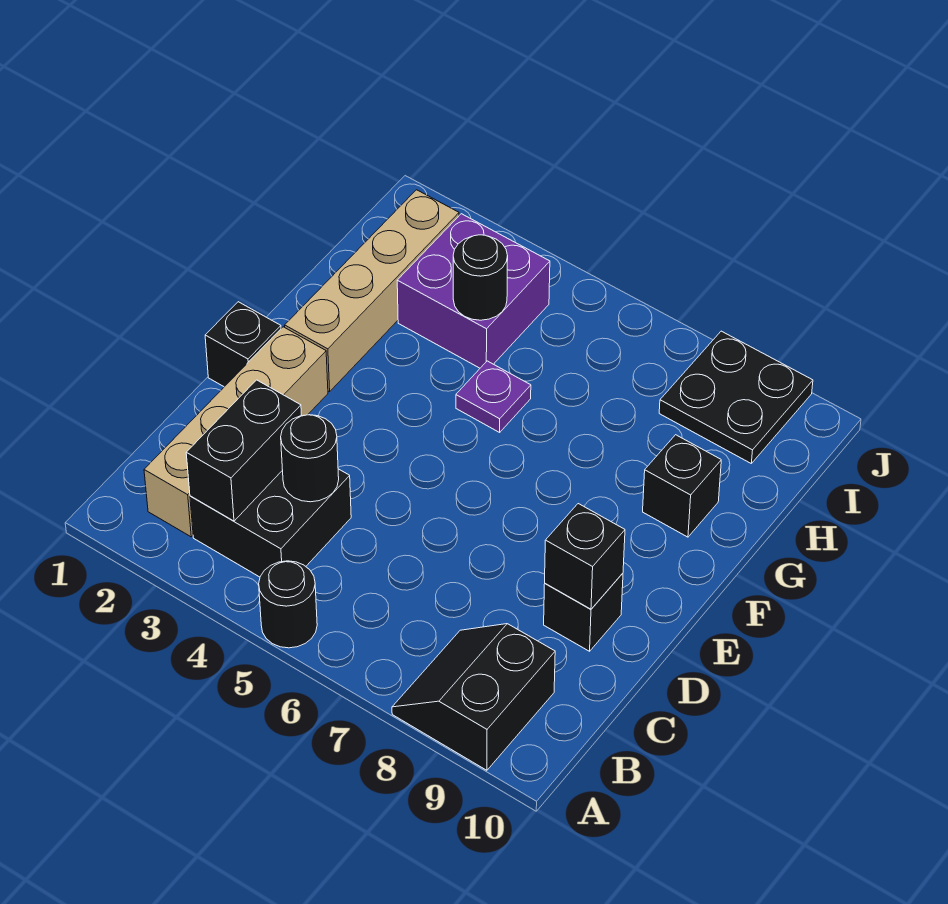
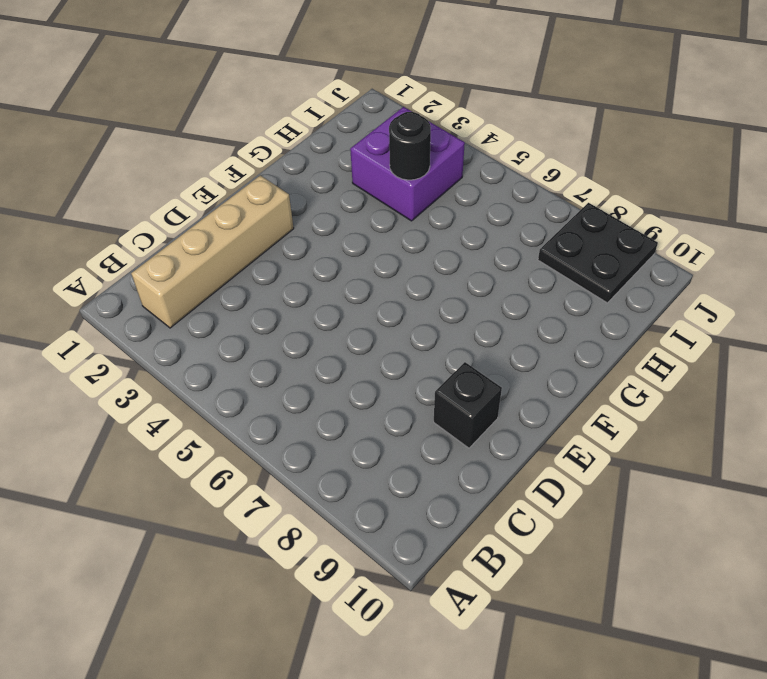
none -> black 1x1 round brick [259,561,317,648]
none -> black 2x2 slope [392,624,555,770]
none -> black 2x2 brick [190,469,351,577]

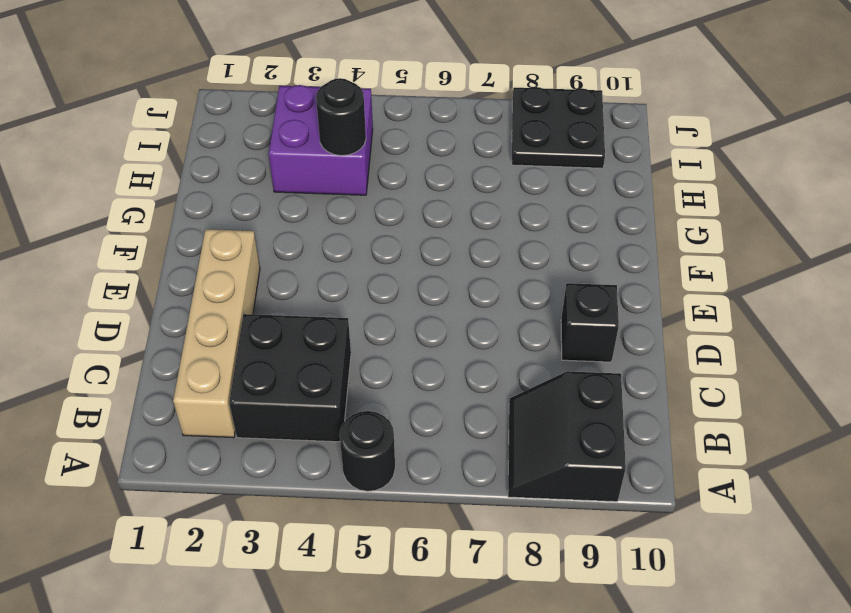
none -> black 1x1 brick [205,302,281,387]
none -> tan 1x4 brick [285,190,459,392]
none -> purple 1x1 plate [456,361,531,432]

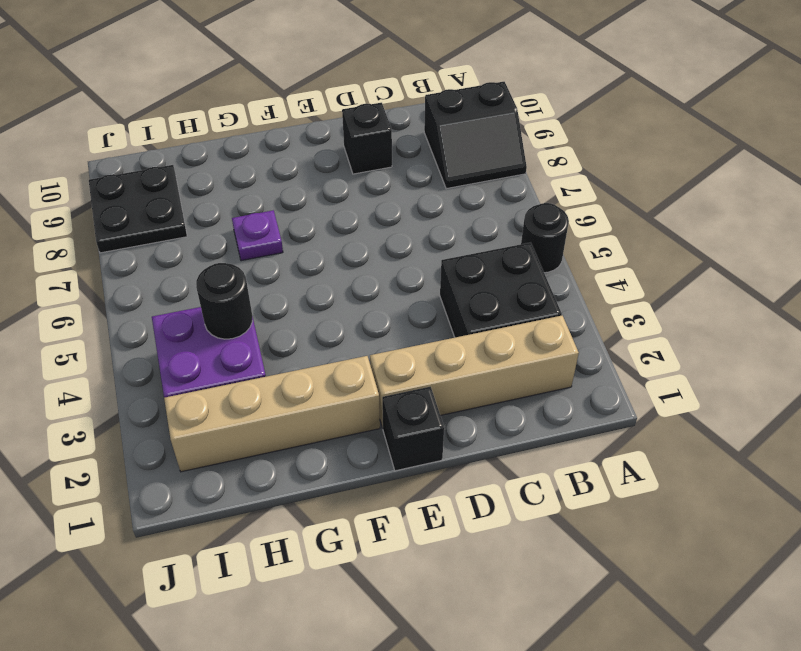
purple 1x1 plate [232,210,283,261] -> purple 1x1 plate moved to [456,361,531,432]
none -> black 1x1 brick [643,435,721,537]
none -> black 1x2 brick [186,380,302,521]
none -> black 1x1 round brick [281,415,339,502]

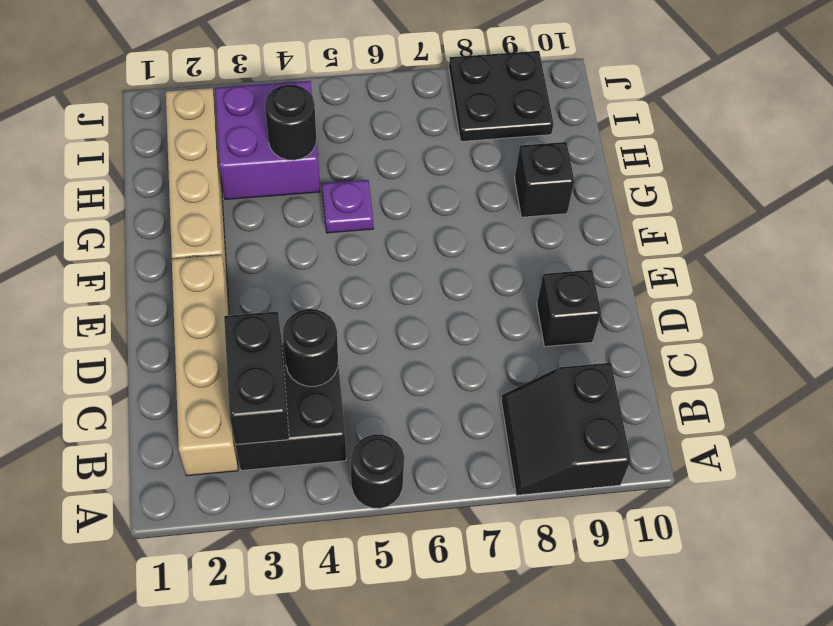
none -> black 1x1 brick [205,302,281,387]
none -> black 1x1 brick [545,504,625,609]

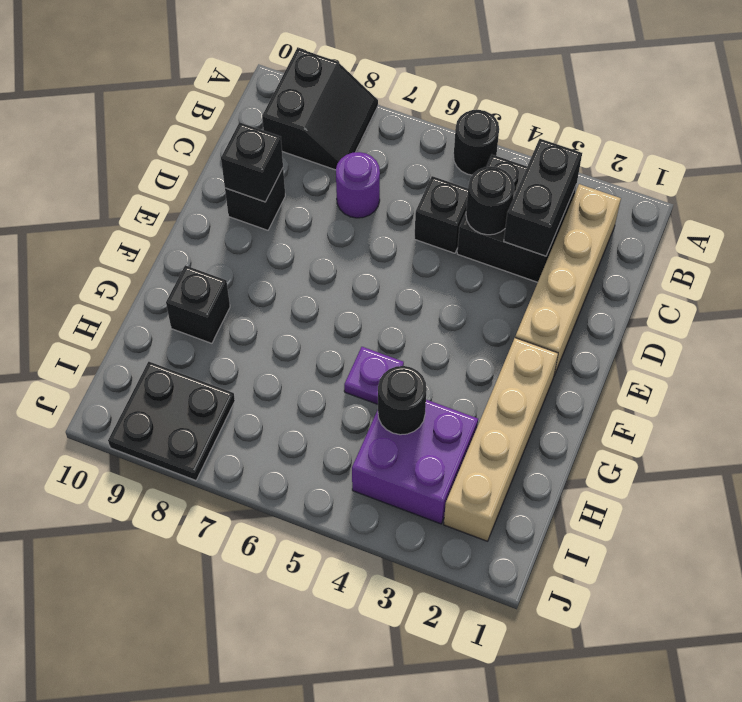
black 1x1 brick [414,176,468,253] -> black 1x1 brick moved to [205,302,281,387]
purple 1x1 round brick [336,152,380,218] -> none

